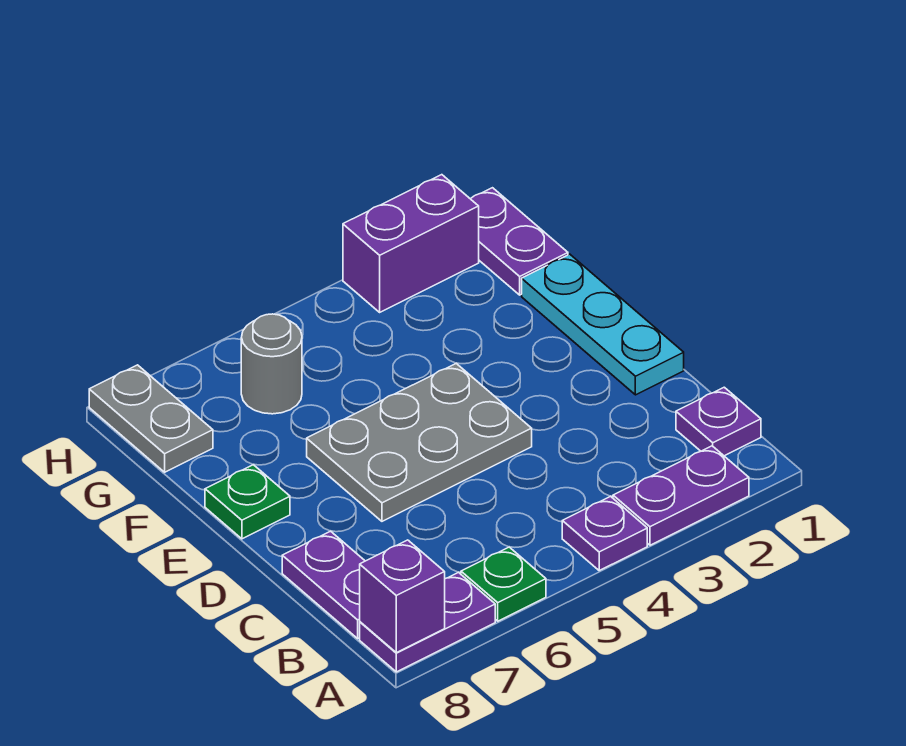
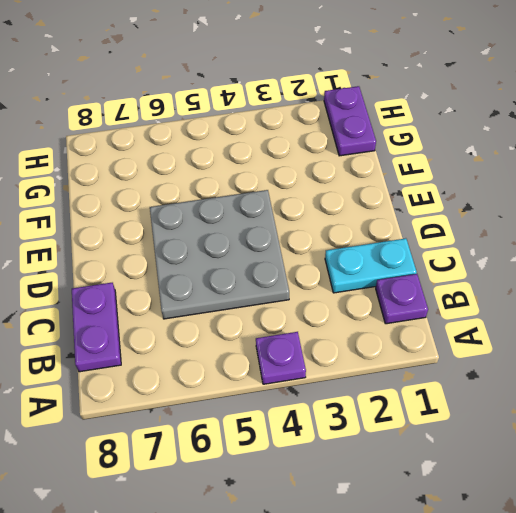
cyan 1x2 plate [325,238,417,293] -> none
grey 3x3 plate [150,190,289,319] -> grey 2x3 plate [307,364,532,521]
none -> purple 1x2 plate [613,446,749,545]
none -> green 1x1 plate [461,547,546,621]
none -> purple 1x2 plate [360,573,495,672]

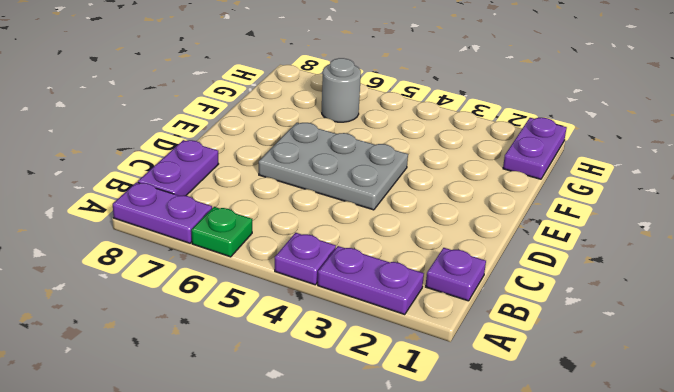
none -> cyan 1x3 plate [522,254,684,395]
none -> green 1x1 plate [205,465,290,539]
none -> grey 1x2 plate [89,365,213,472]

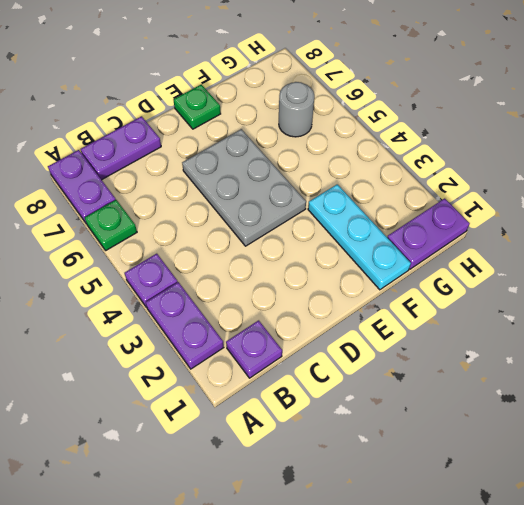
cyan 1x3 plate [308,184,411,290] -> cyan 1x3 plate turned to [522,254,684,395]
none -> grey 1x2 plate [89,365,213,472]
none -> purple 1x2 brick [343,175,479,312]
none -> purple 1x1 brick [360,540,445,653]

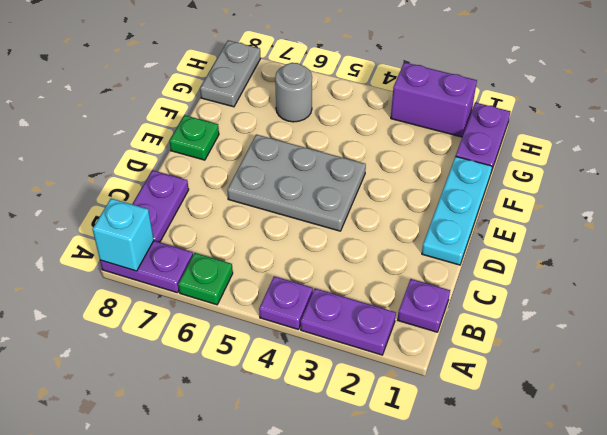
cyan 1x1 brick [92,198,154,271] -> purple 1x1 brick [360,540,445,653]

